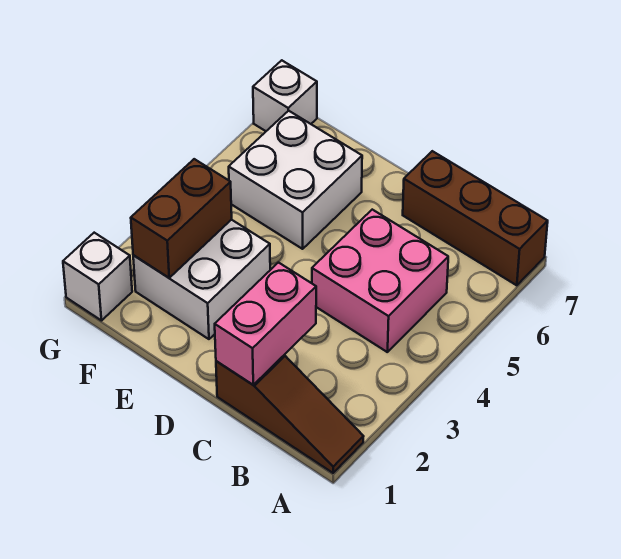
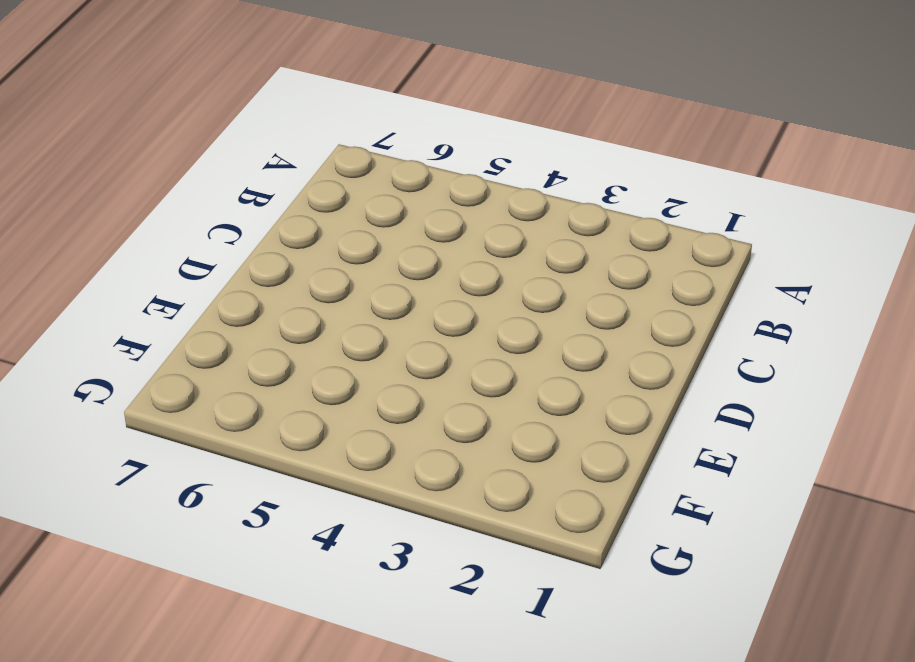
none -> brown 1x3 slope [216,355,364,473]
none -> brown 1x3 brick [403,151,548,285]

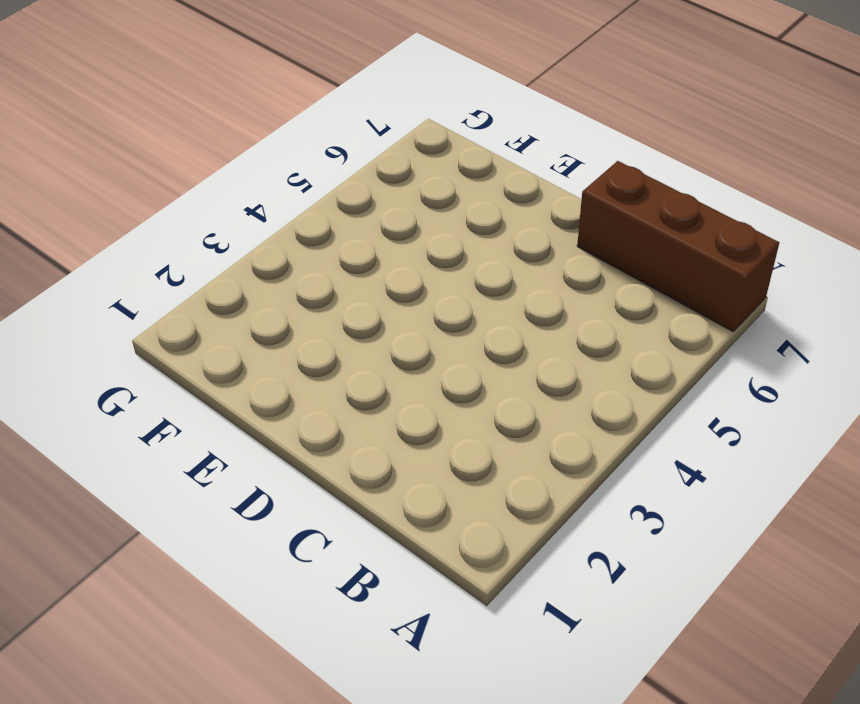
none -> brown 1x3 slope [216,355,364,473]
none -> pink 2x2 brick [312,210,448,352]

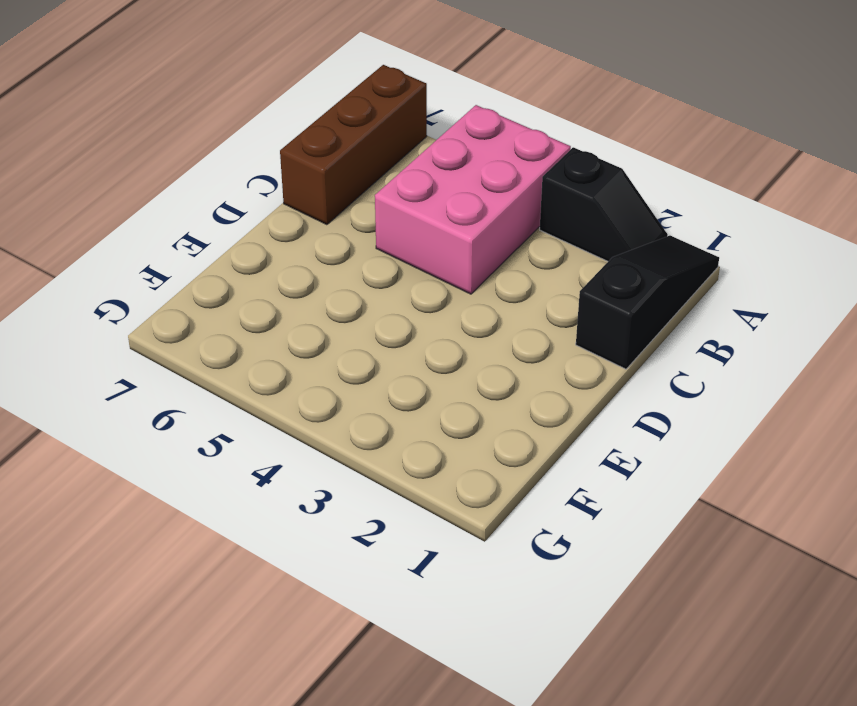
black 1x3 slope [576,236,719,369] -> brown 1x3 slope [216,355,364,473]
black 1x2 slope [540,147,668,261] -> none
pink 2x3 brick [375,105,571,294] -> pink 2x2 brick [312,210,448,352]
none -> white 2x2 brick [133,220,270,339]
none -> white 2x2 brick [229,111,362,249]

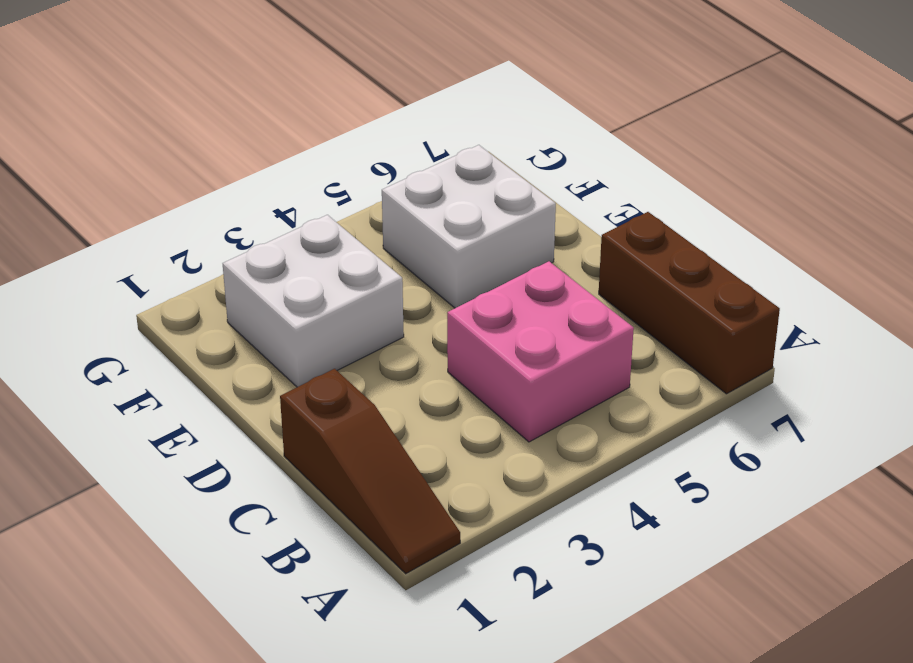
none -> white 1x1 brick [63,233,132,321]
none -> white 1x1 brick [253,60,317,131]

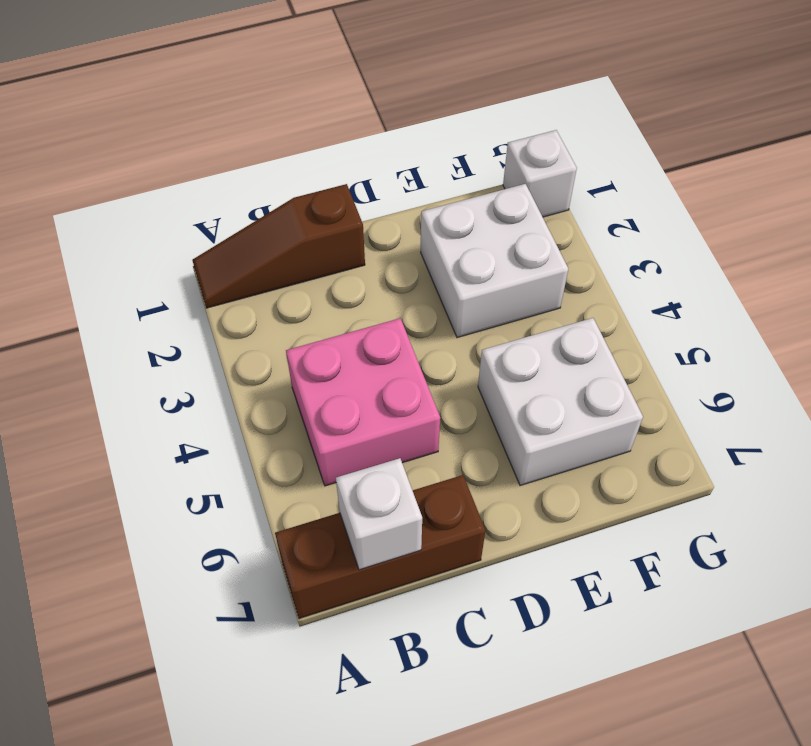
white 1x1 brick [336,458,422,570] -> white 1x1 brick moved to [253,60,317,131]
none -> pink 1x2 brick [215,263,316,385]
none -> brown 1x2 brick [131,159,232,278]

